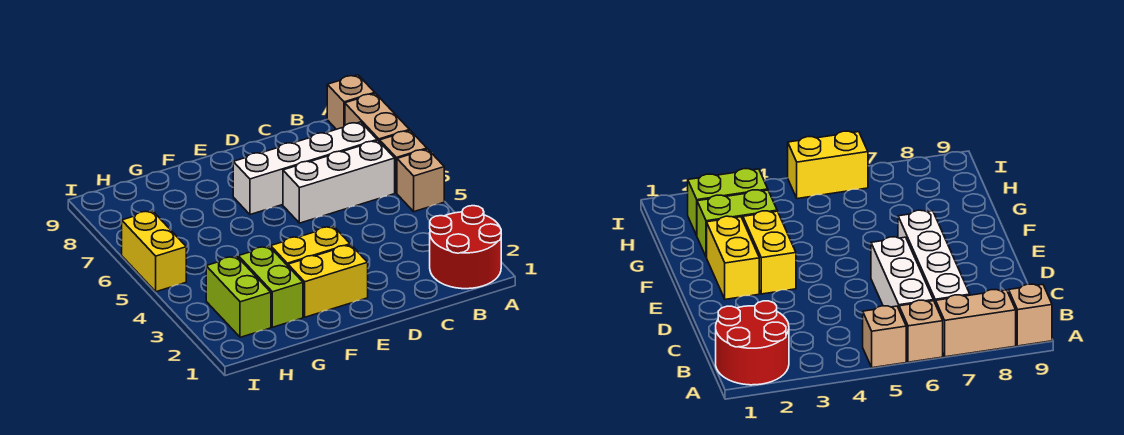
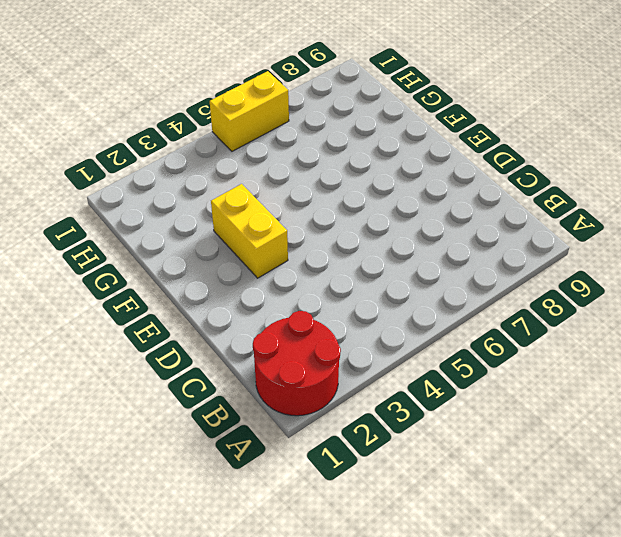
none -> tan 1x1 brick [397,149,444,212]
none -> tan 1x1 brick [380,131,427,193]
none -> tan 1x2 brick [345,93,410,142]

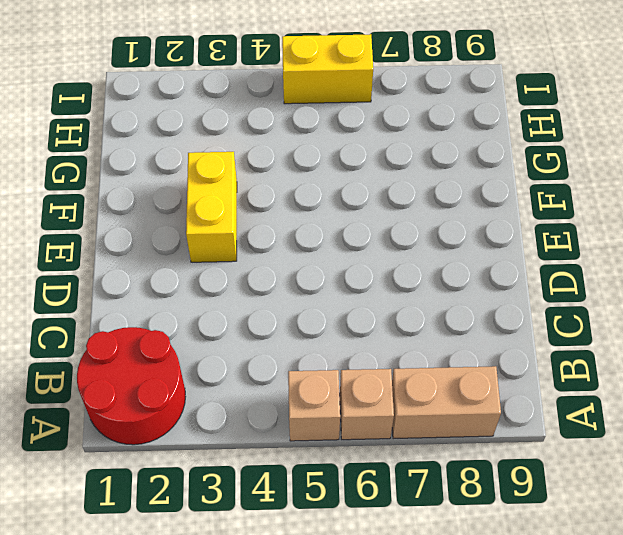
none -> tan 1x1 brick [327,75,375,129]
none -> white 1x3 brick [283,141,395,223]
none -> white 1x4 brick [233,122,377,215]

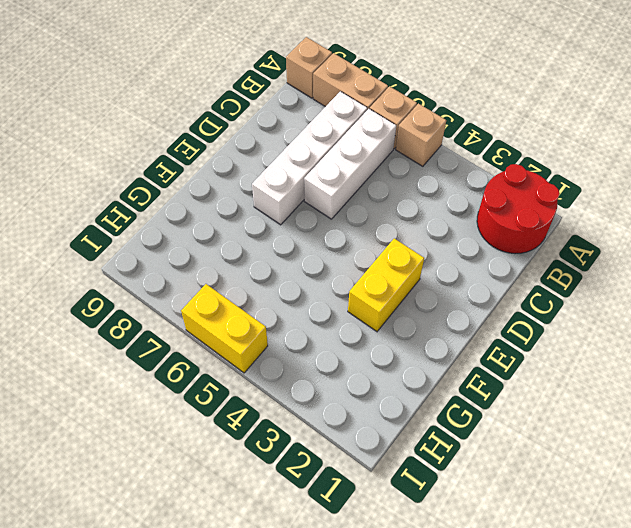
none -> yellow 1x2 brick [288,245,368,317]
none -> lime 1x2 brick [238,246,303,327]
none -> lime 1x2 brick [206,256,271,337]

